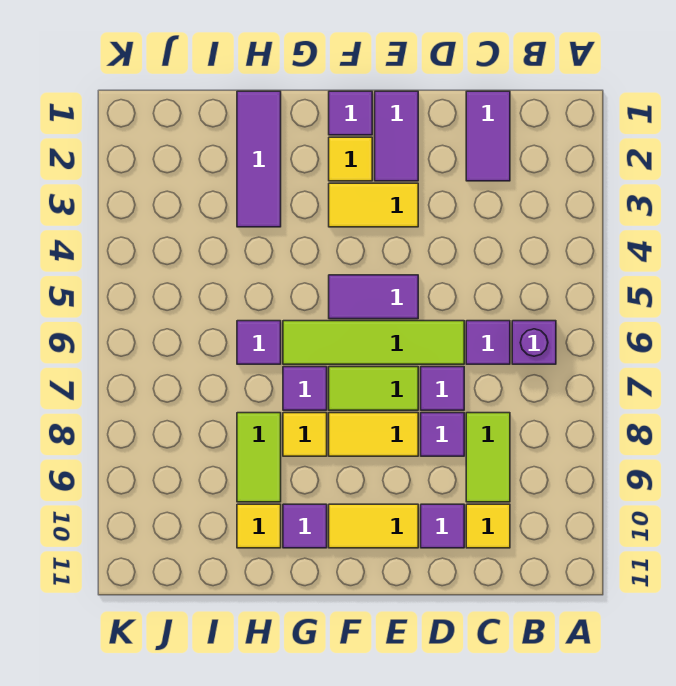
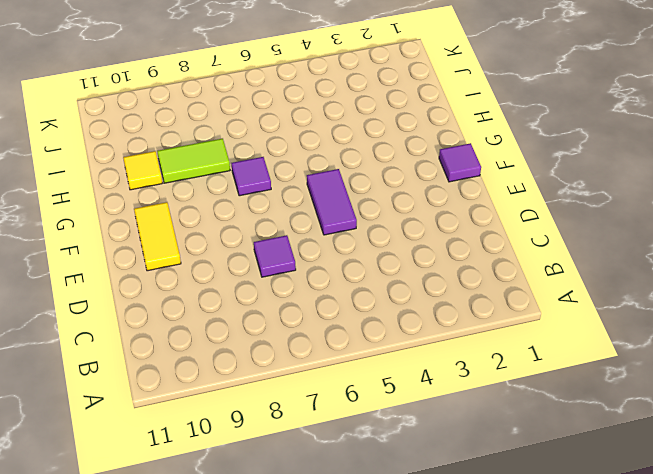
none -> purple 1x1 brick [512,321,556,364]
none -> purple 1x2 tile [466,91,510,181]
none -> purple 1x1 tile [466,321,510,364]

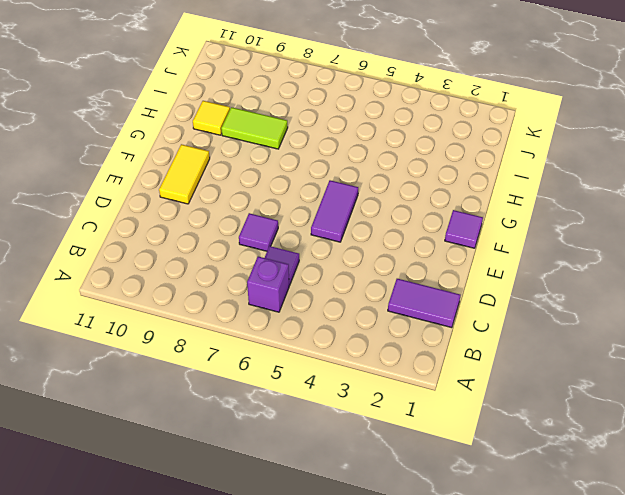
none -> lime 1x2 tile [466,413,510,502]
none -> yellow 1x1 tile [466,504,510,548]
none -> lime 1x4 tile [283,321,464,364]

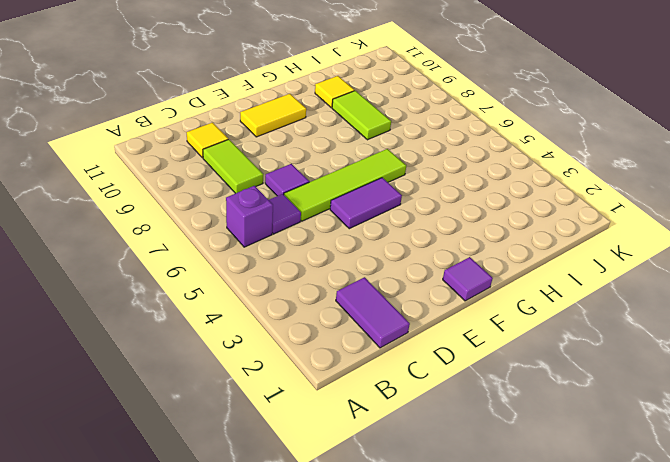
none -> purple 1x1 tile [421,413,464,456]
none -> purple 1x1 tile [421,504,464,548]
none -> purple 1x2 tile [375,91,418,181]

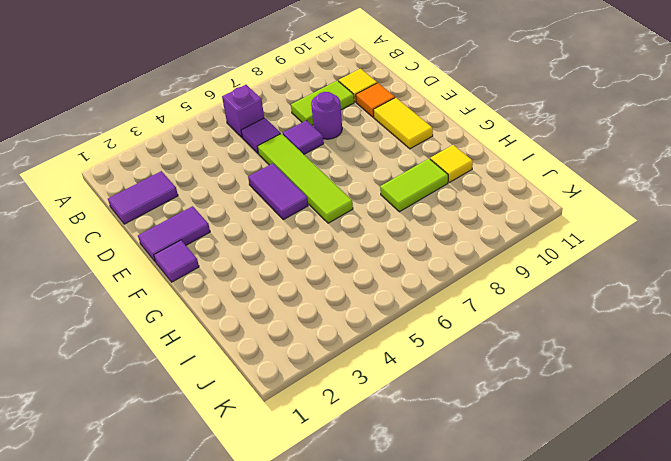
purple 1x1 round brick [311,92,342,139] -> purple 1x1 tile [421,413,464,456]
orange 1x1 tile [356,83,395,117] -> purple 1x1 tile [421,504,464,548]
none -> yellow 1x2 tile [329,183,418,227]
none -> lime 1x2 tile [329,367,418,410]
none -> yellow 1x2 tile [329,413,418,456]

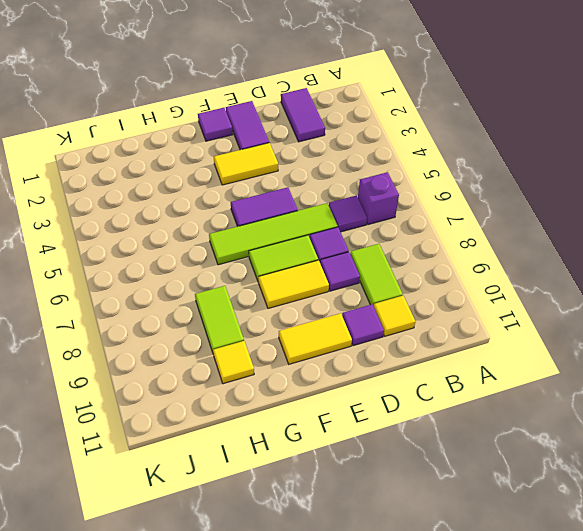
none -> yellow 1x1 tile [329,137,372,181]
none -> purple 1x1 tile [283,367,327,410]
none -> yellow 1x1 tile [283,413,327,456]

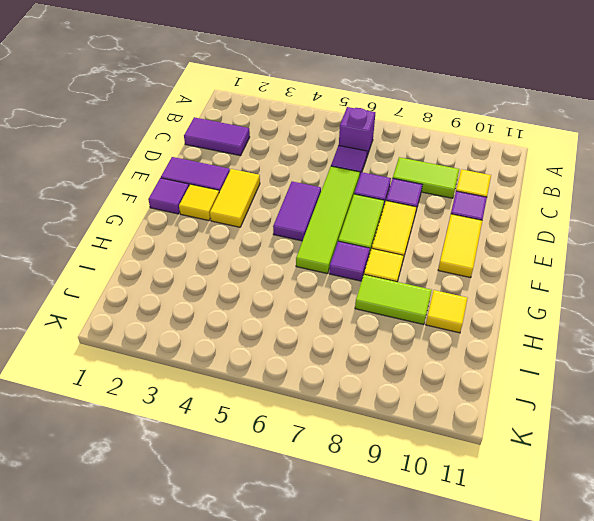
none -> purple 1x1 tile [283,504,327,548]
none -> purple 1x3 tile [237,91,281,227]
none -> purple 1x1 tile [237,321,281,364]

